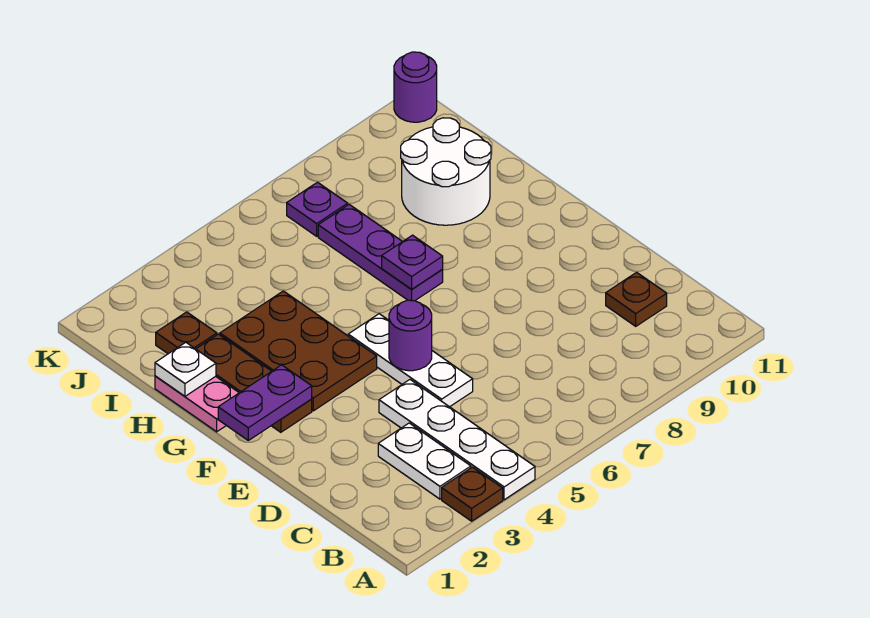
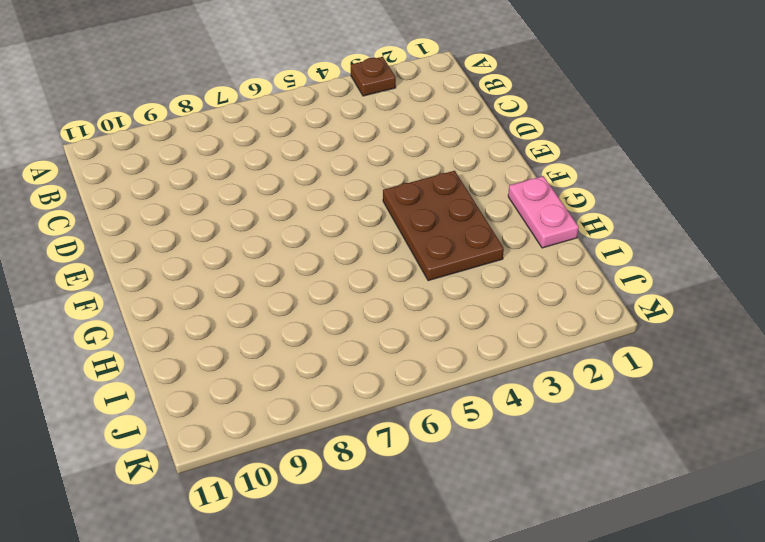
none -> white 1x4 plate [379,380,535,500]
none -> white 1x2 plate [378,423,471,499]
none -> brown 1x1 plate [606,272,667,326]

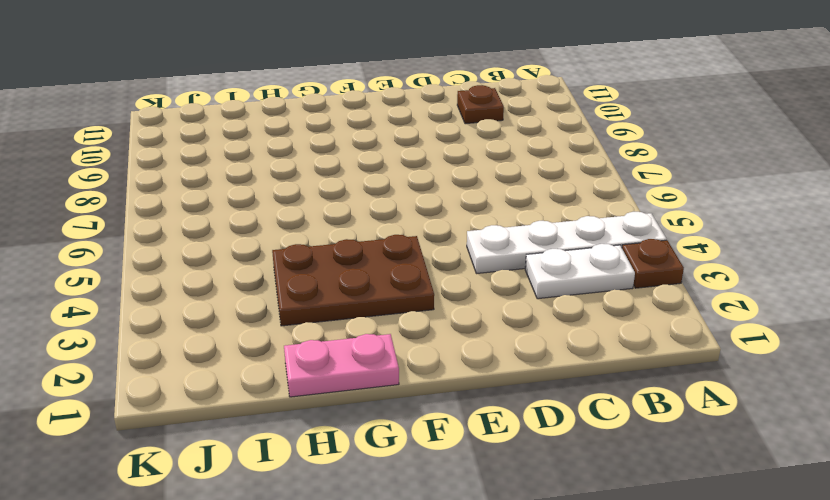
none -> white 1x3 plate [348,314,473,407]
none -> brown 1x3 plate [196,334,312,432]
none -> purple 1x3 plate [318,205,443,301]

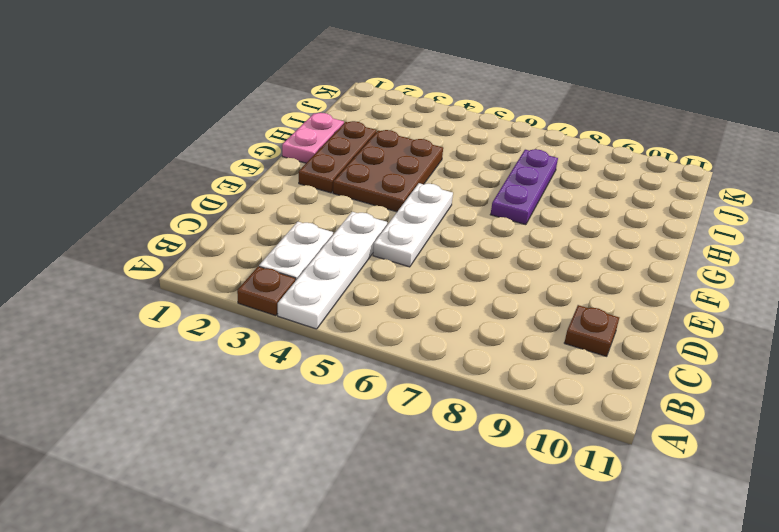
none -> white 2x2 round brick [401,118,491,225]
none -> brown 1x1 plate [156,312,217,354]
none -> purple 1x1 plate [287,182,348,236]

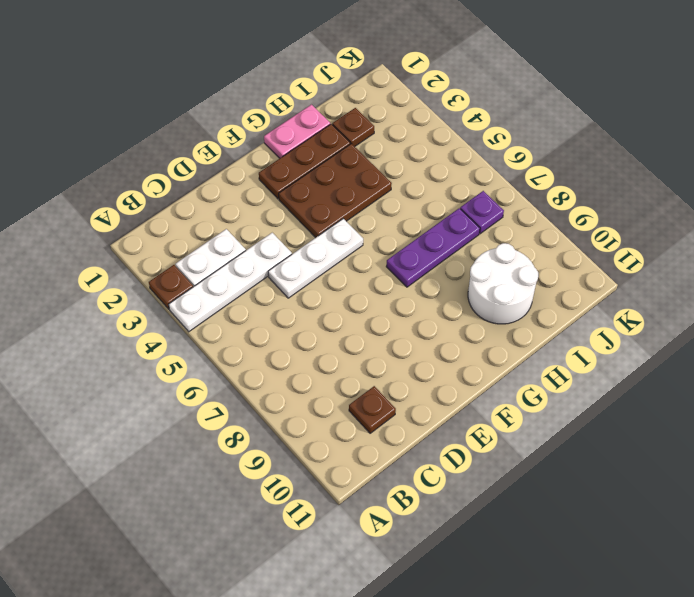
none -> purple 1x1 round brick [394,52,437,122]
none -> purple 1x1 round brick [389,300,432,371]
none -> purple 1x2 plate [218,365,312,440]

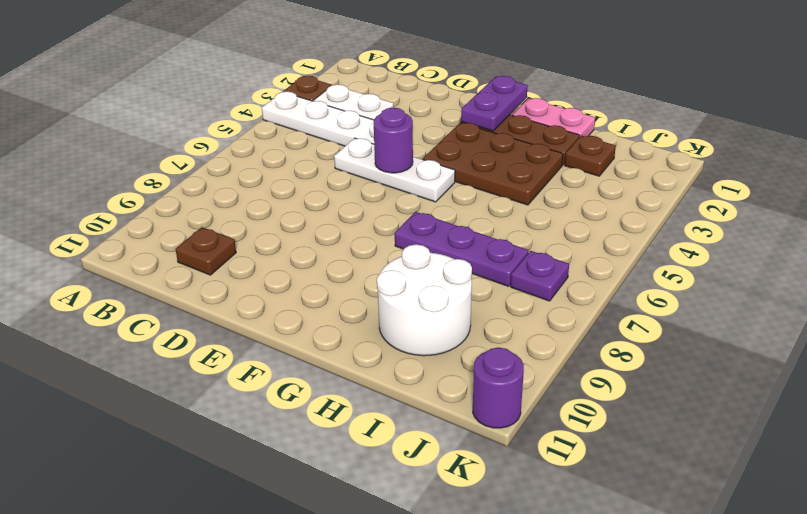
none -> purple 1x1 plate [382,235,443,289]
none -> white 1x1 plate [155,342,216,396]

